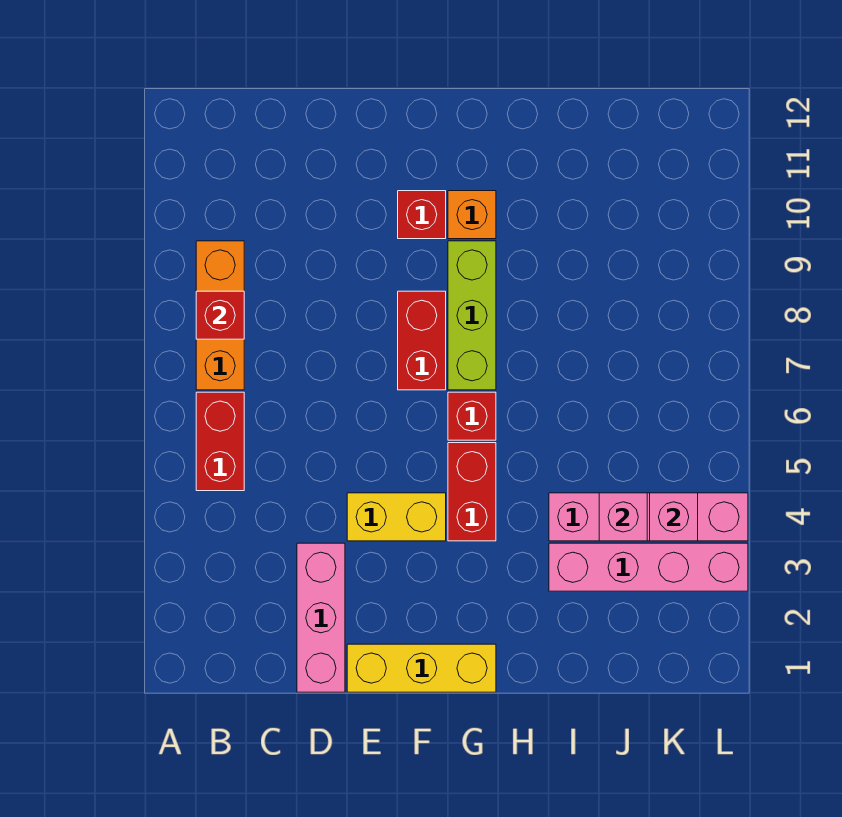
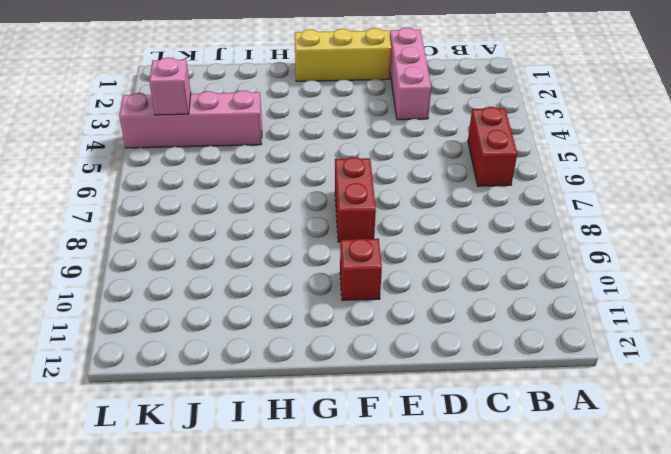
none -> orange 1x3 brick [196,241,244,390]
none -> yellow 1x2 brick [347,493,446,541]
none -> red 1x2 brick [448,443,496,541]

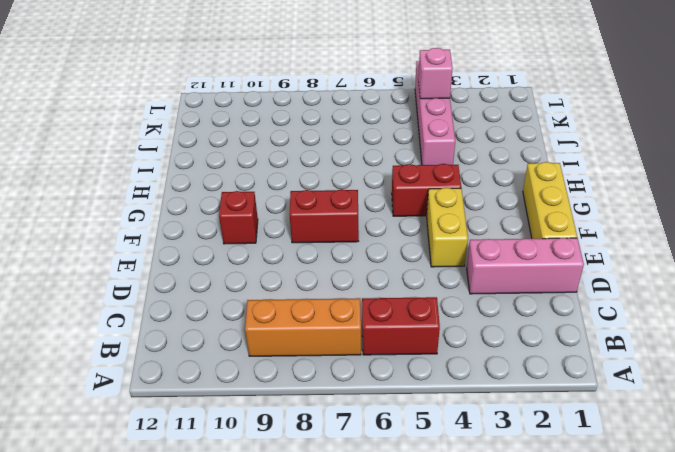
none -> red 1x1 brick [448,392,496,440]
none -> lime 1x3 brick [448,241,496,390]
none -> orange 1x1 brick [448,191,496,239]

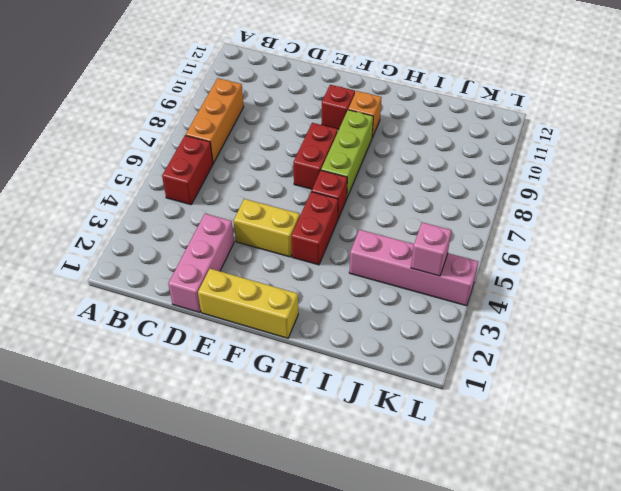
none -> pink 1x4 brick [549,543,748,591]
none -> red 1x1 brick [196,291,244,339]
none -> pink 1x1 brick [599,493,647,541]

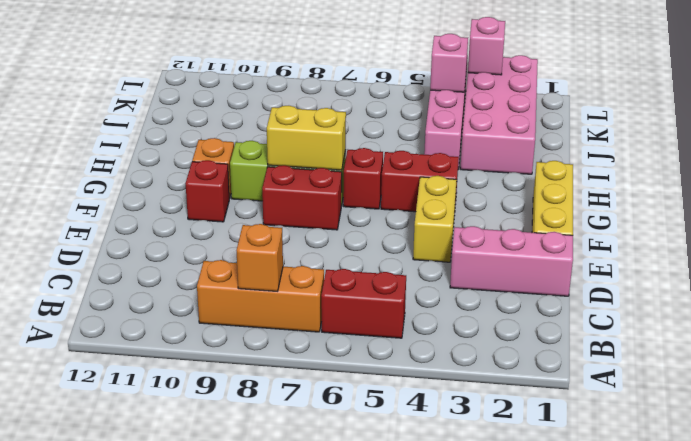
orange 1x1 brick [236,224,283,291] -> red 1x1 brick [196,291,244,339]
yellow 1x2 brick [267,106,346,170] -> none
pink 2x4 brick [460,55,538,174] -> pink 1x4 brick [549,543,748,591]
pink 1x1 brick [468,17,505,75] -> pink 1x1 brick moved to [599,493,647,541]

